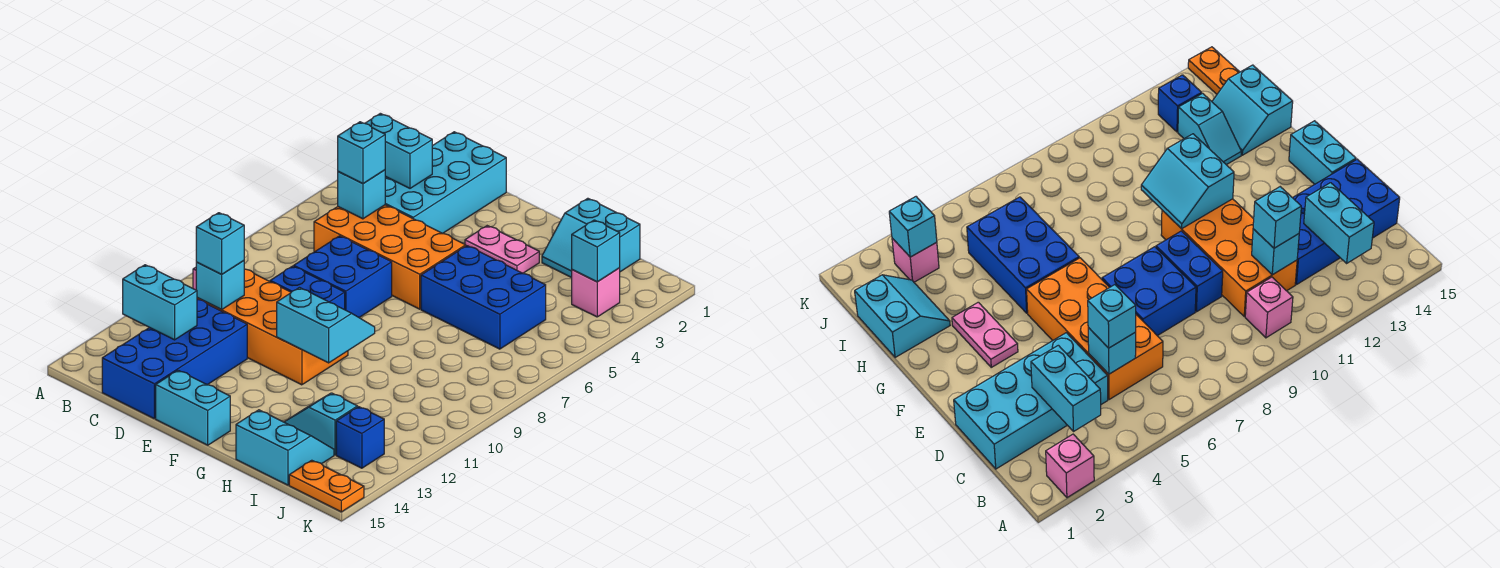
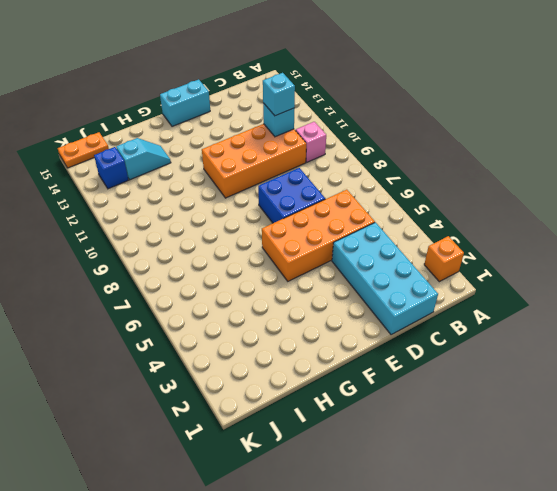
orange 1x1 brick [424,236,464,282] -> pink 1x1 brick [1046,434,1094,498]
none -> blue 2x4 brick [102,299,247,418]
none -> blue 1x2 brick [270,266,345,310]
none -> pink 1x2 plate [465,226,539,273]

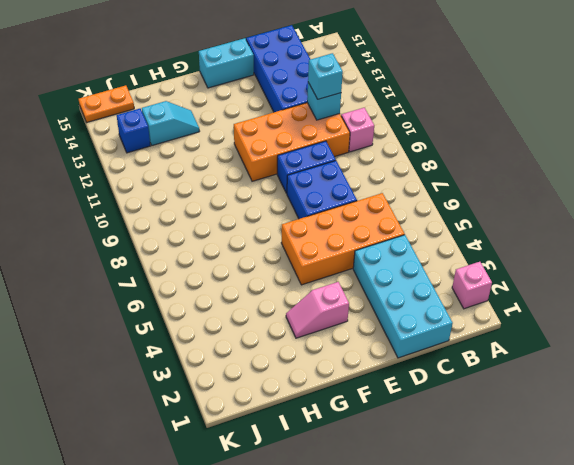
pink 1x2 slope [286,282,349,338] -> pink 1x2 plate [465,226,539,273]
none -> blue 2x3 brick [421,246,546,349]
none -> cyan 2x2 slope [542,198,640,278]
none -> cyan 2x2 slope [236,410,334,485]

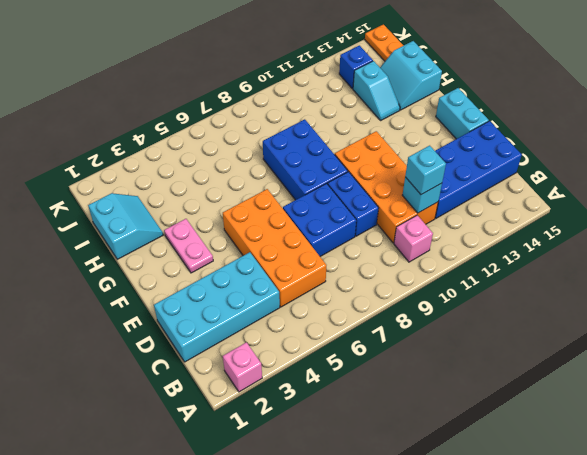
blue 2x3 brick [263,119,348,200] -> blue 2x3 brick moved to [421,246,546,349]
none -> pink 1x1 brick [572,268,620,317]
none -> cyan 1x2 brick [365,113,432,188]
none -> cyan 1x2 brick [123,265,197,340]

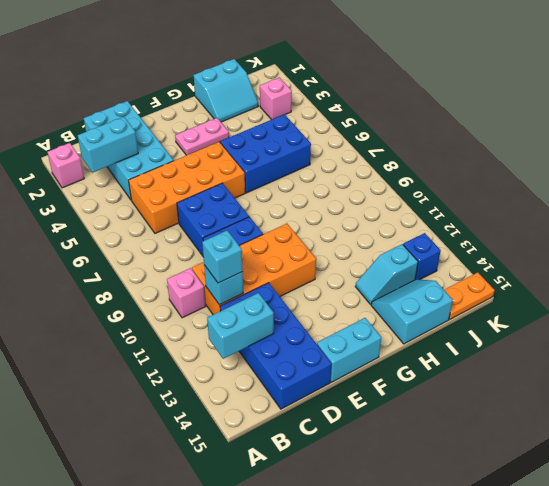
none -> cyan 1x1 brick [338,170,385,219]
none -> cyan 2x2 slope [277,288,375,363]
none -> cyan 1x1 brick [572,220,620,282]

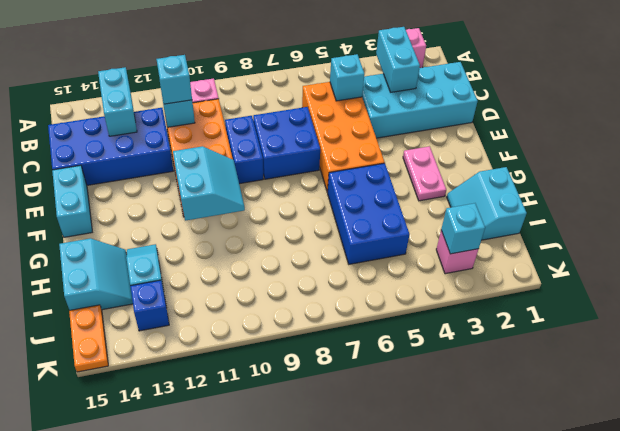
none -> cyan 1x1 brick [338,122,385,184]

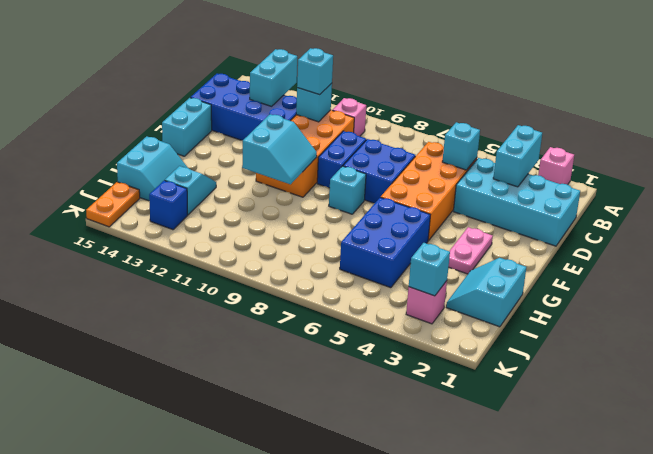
cyan 1x1 brick [329,166,366,214] -> cyan 1x1 brick moved to [338,122,385,184]

